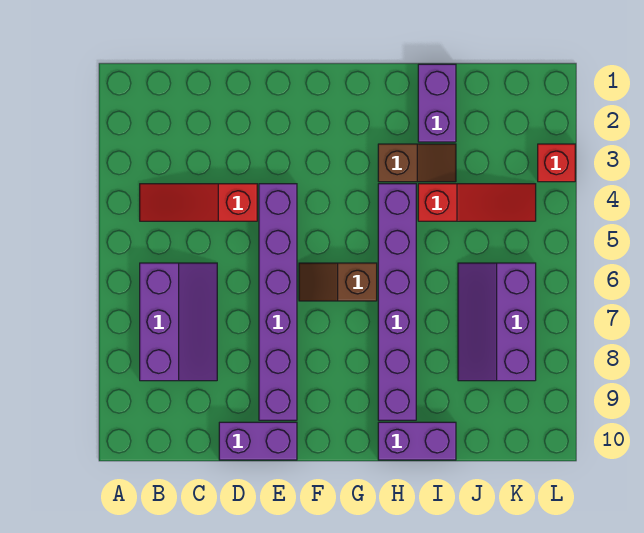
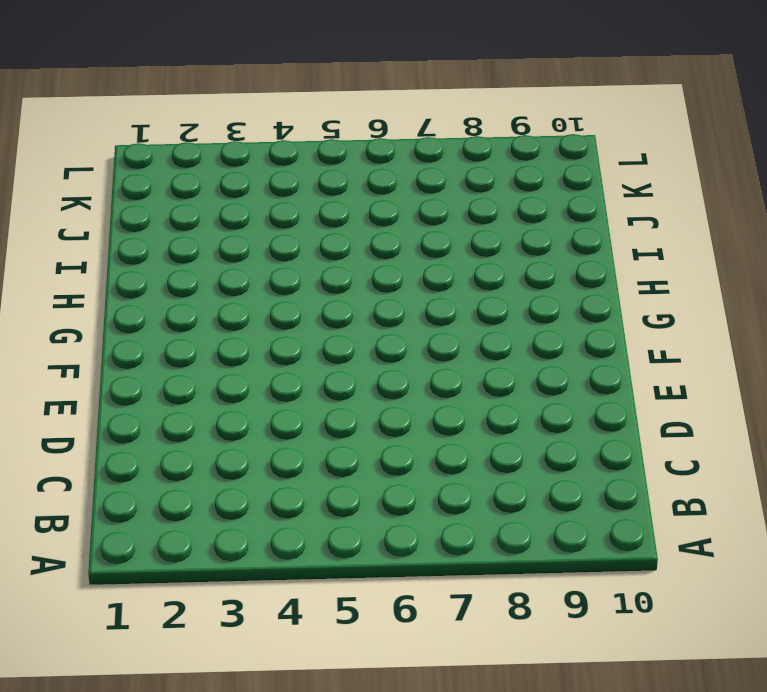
none -> red 1x3 slope [140,184,257,221]
none -> purple 2x3 slope [140,263,217,381]
none -> purple 1x2 brick [219,422,297,460]

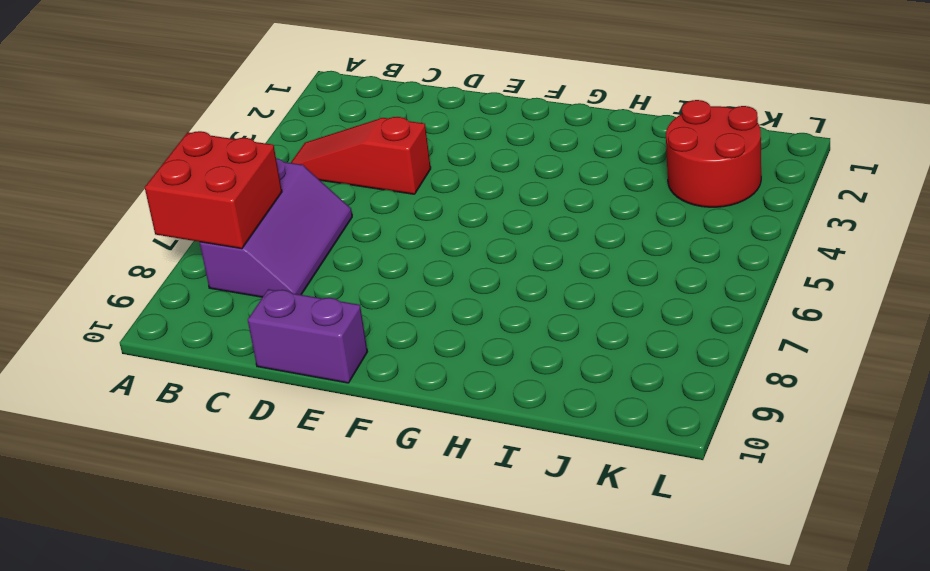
red 2x2 brick [145,131,282,249] -> none
red 2x2 round brick [666,100,761,207] -> none
none -> purple 1x6 brick [259,184,297,420]
none -> brown 1x2 slope [299,263,377,301]
none -> brown 1x2 slope [378,144,456,182]

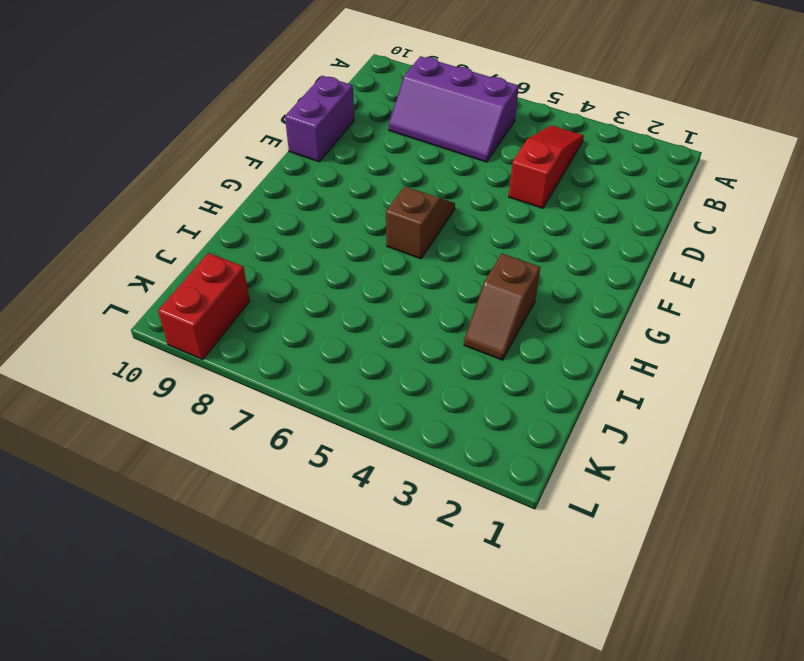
red 1x2 brick [158,253,250,360] -> none
none -> purple 1x6 brick [259,184,297,420]
none -> purple 1x6 brick [378,184,416,420]
none -> purple 1x2 brick [378,422,456,460]

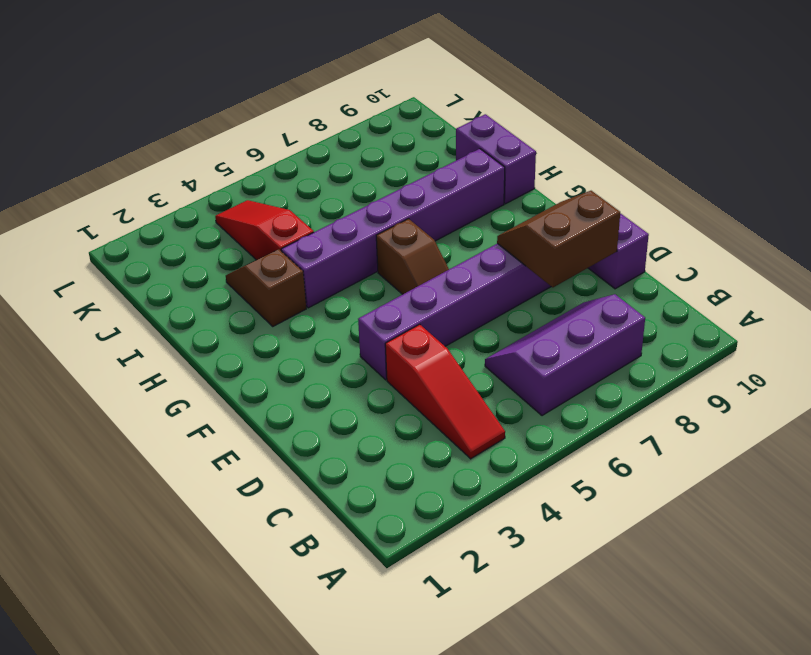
brown 2x2 slope [497,191,620,287] -> none
none -> purple 1x2 brick [418,64,456,142]
none -> purple 2x3 slope [458,263,536,381]
none -> red 1x1 brick [538,144,575,182]

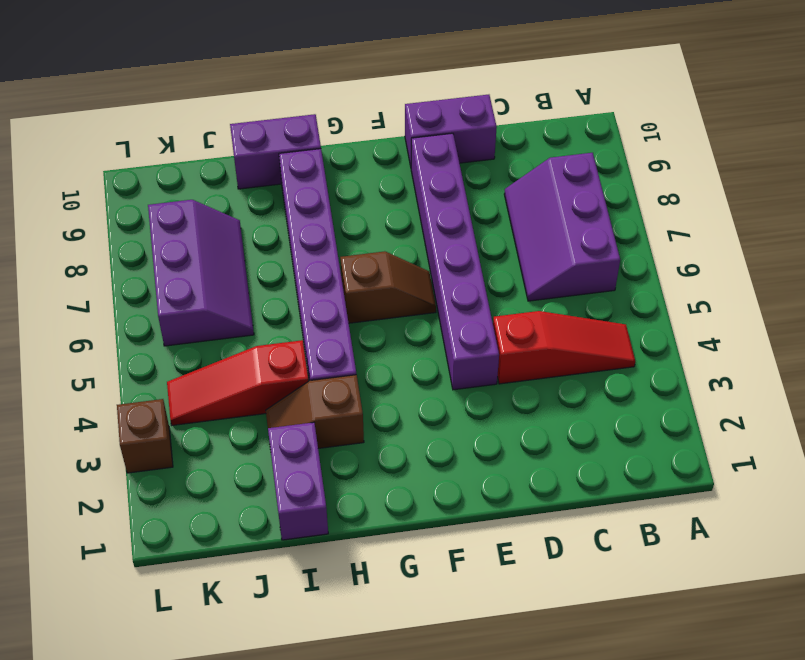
brown 1x1 brick [117,399,173,473] -> red 1x1 brick [538,144,575,182]

